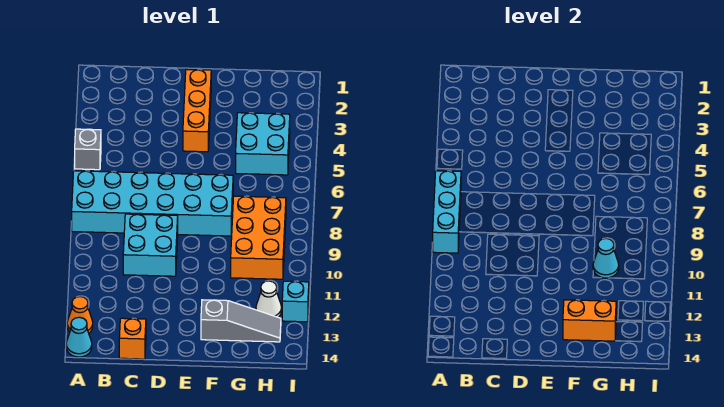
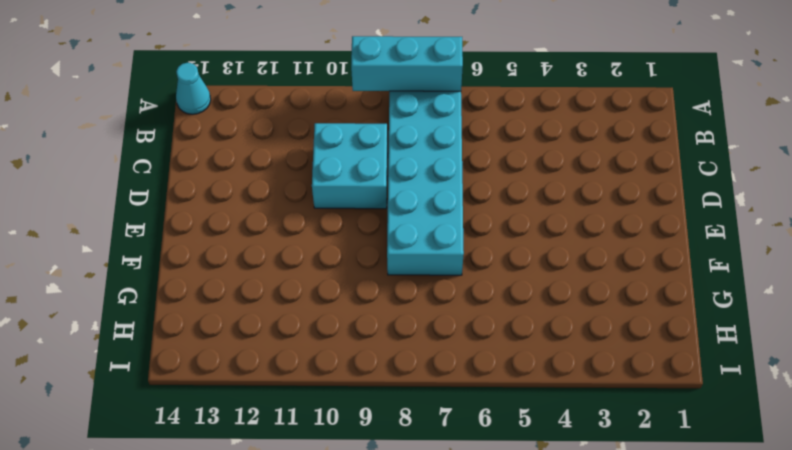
none -> grey 1x1 brick [75,129,101,170]
none -> orange 1x1 cone [67,297,93,333]
none -> orange 1x1 brick [119,318,146,359]

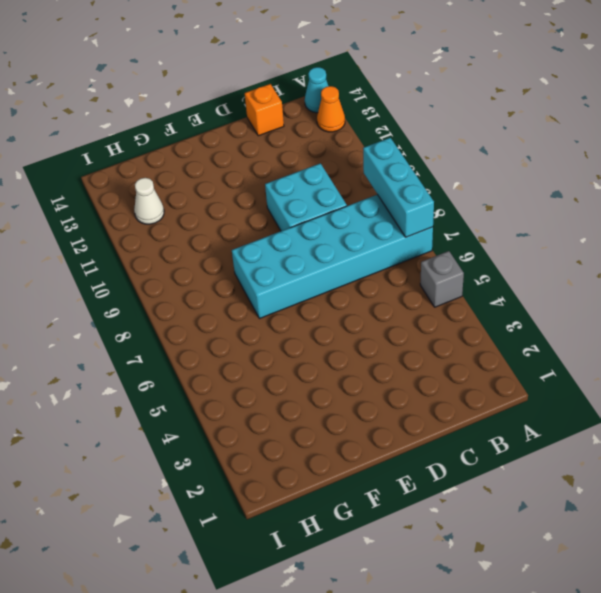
none -> orange 1x3 brick [183,69,211,152]
none -> grey 1x3 slope [201,300,281,342]
none -> cyan 2x2 brick [236,113,290,175]

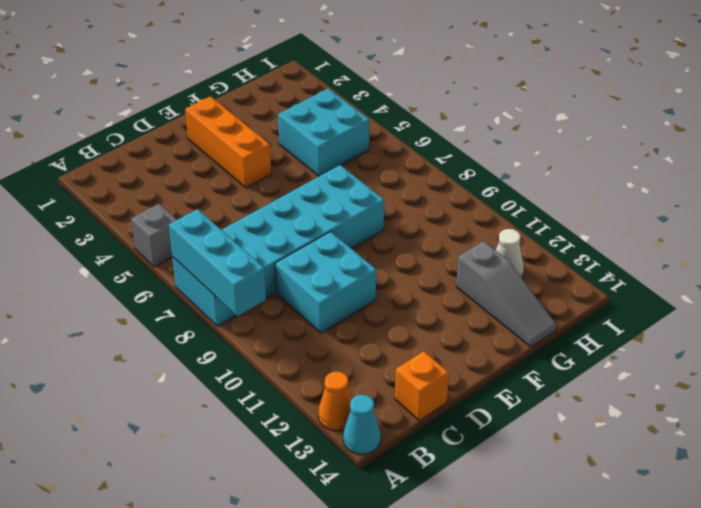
grey 1x3 slope [456,241,557,347] -> grey 1x3 slope turned to [201,300,281,342]
none -> orange 2x3 brick [231,196,286,279]
none -> cyan 1x1 brick [282,281,309,322]
none -> orange 1x2 brick [563,300,616,341]

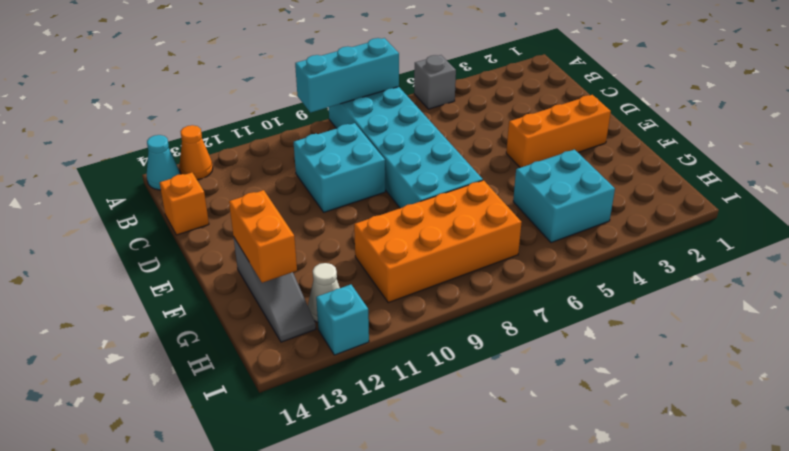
orange 2x4 brick [354,180,522,303] -> orange 2x3 brick [231,196,286,279]
none -> cyan 1x1 cone [593,238,619,278]

